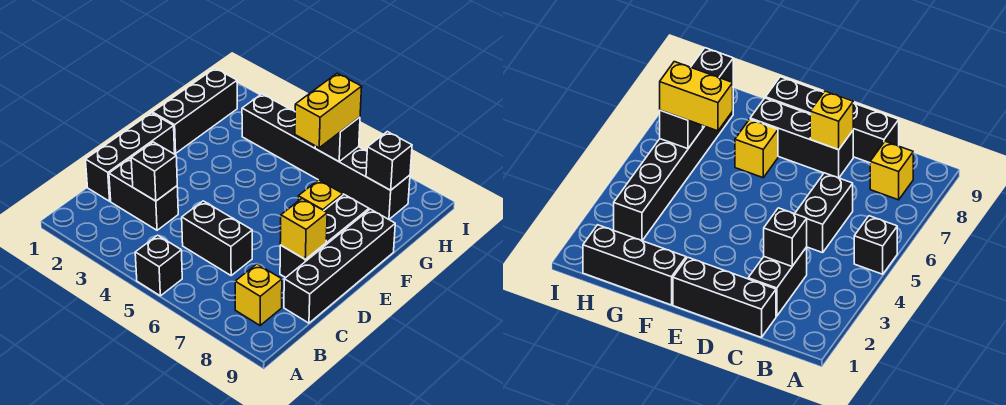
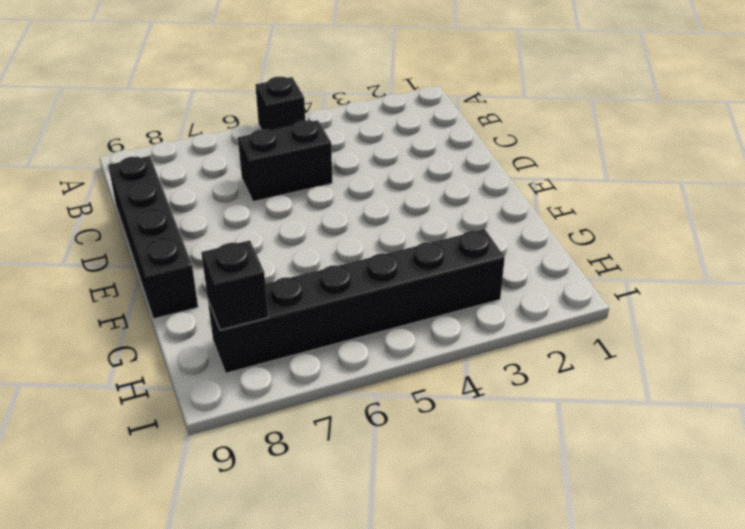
none -> yellow 1x1 brick [235,264,282,325]
none -> black 1x3 brick [85,113,175,201]
none -> black 1x2 brick [109,158,178,230]

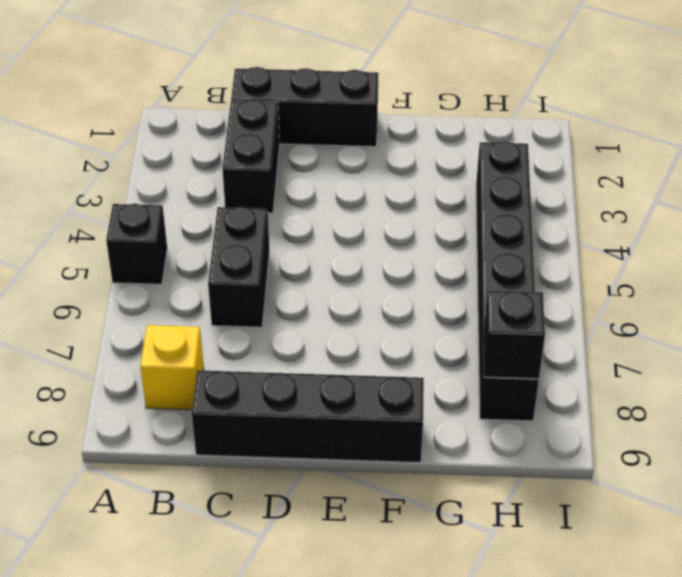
none -> black 1x3 brick [280,195,369,278]
none -> black 1x3 brick [152,68,237,153]
none -> yellow 1x1 brick [298,180,343,210]

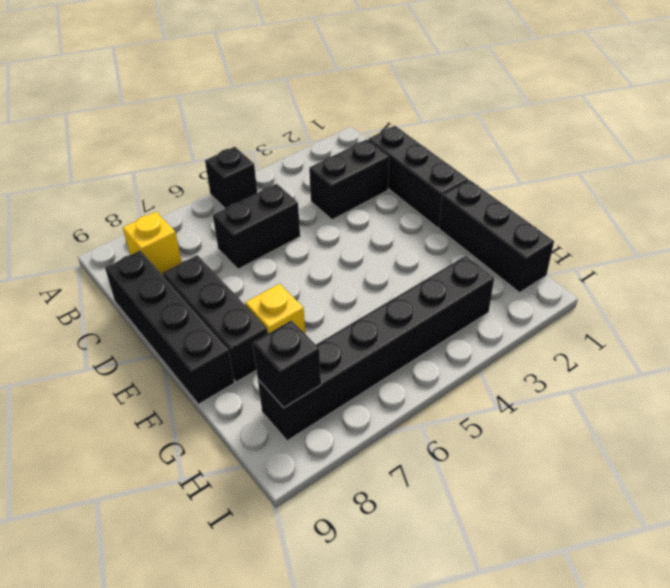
none -> black 1x1 brick [131,142,177,201]
none -> yellow 1x1 brick [280,198,327,260]
none -> black 1x1 brick [315,117,360,162]

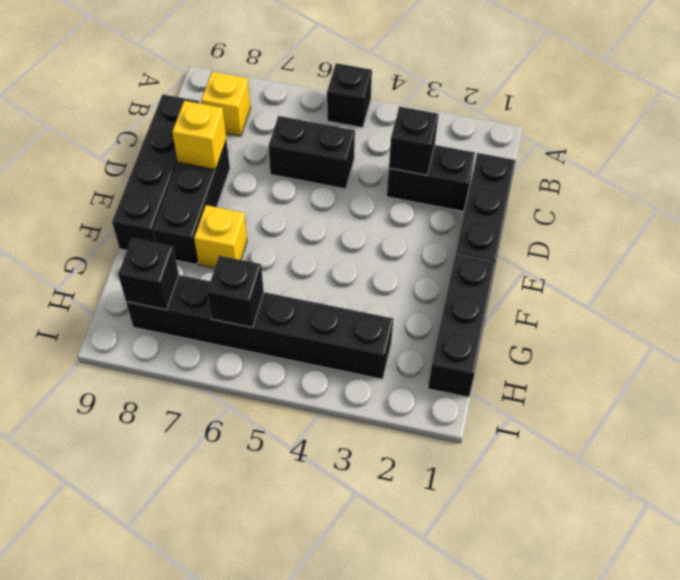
none -> yellow 1x2 brick [295,73,362,148]

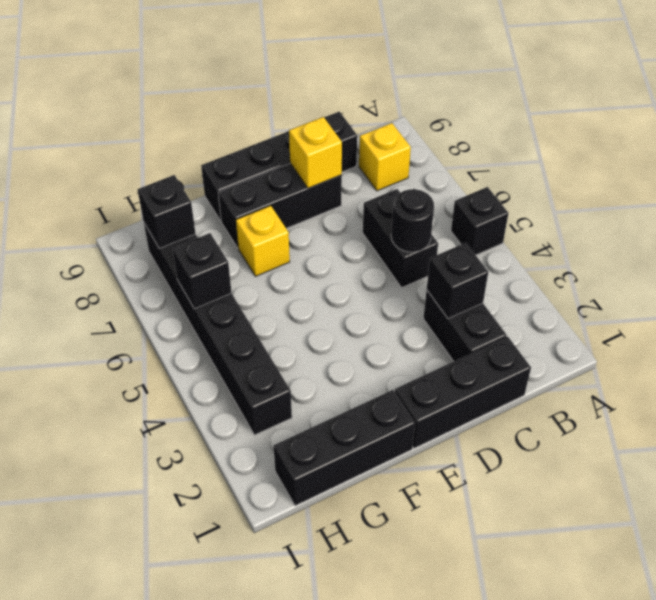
black 1x1 round brick [391,189,434,252] -> none
none -> yellow 1x2 brick [295,73,362,148]

